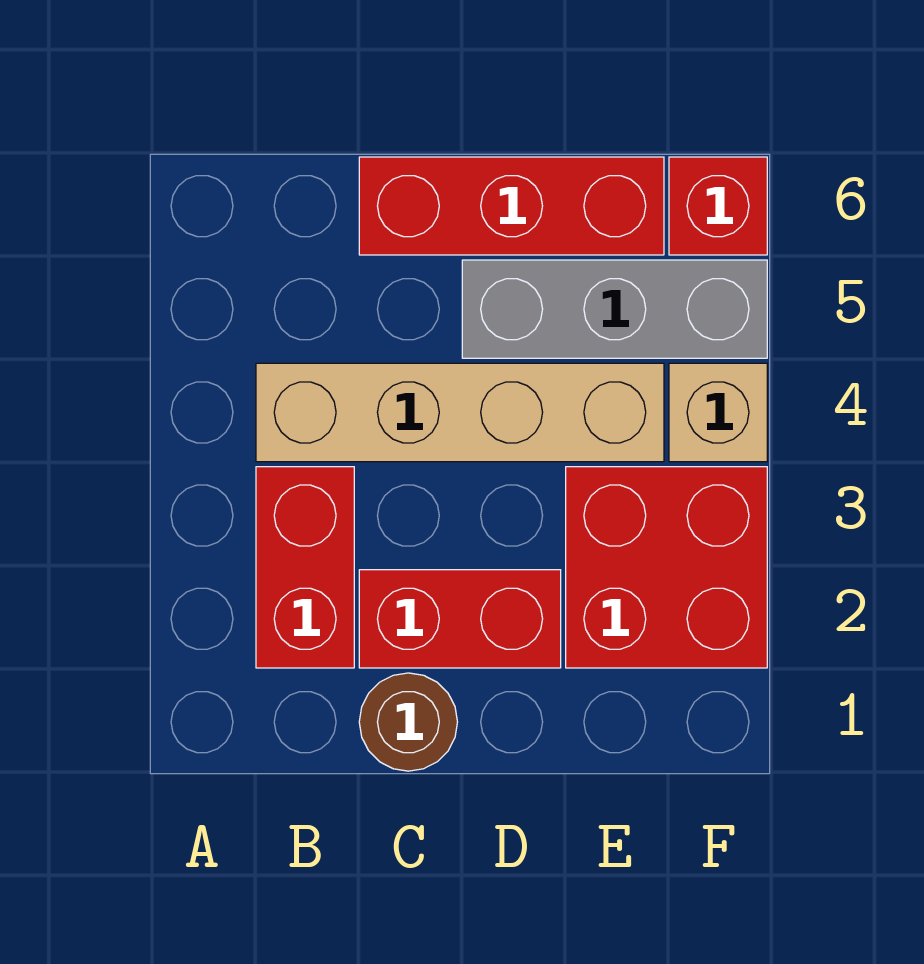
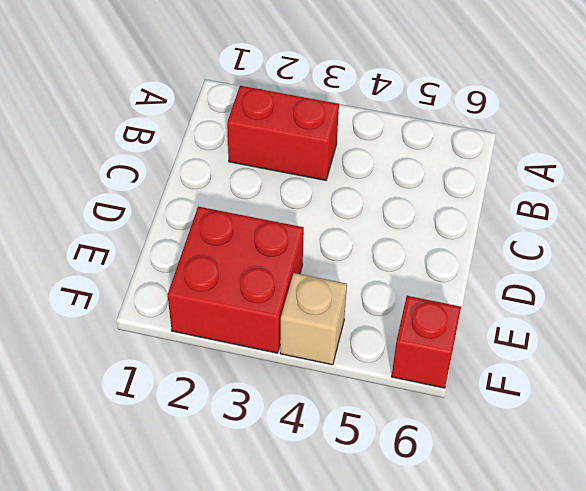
none -> tan 1x4 brick [256,363,664,462]
none -> brown 1x1 round brick [359,673,457,771]

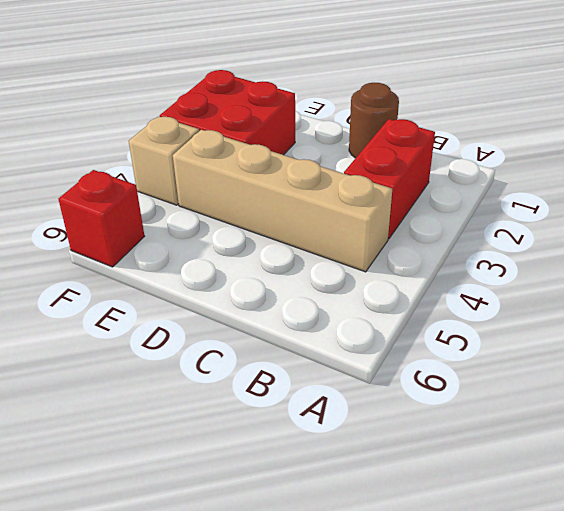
none -> red 1x2 brick [359,570,561,668]
none -> red 1x3 brick [359,157,664,255]

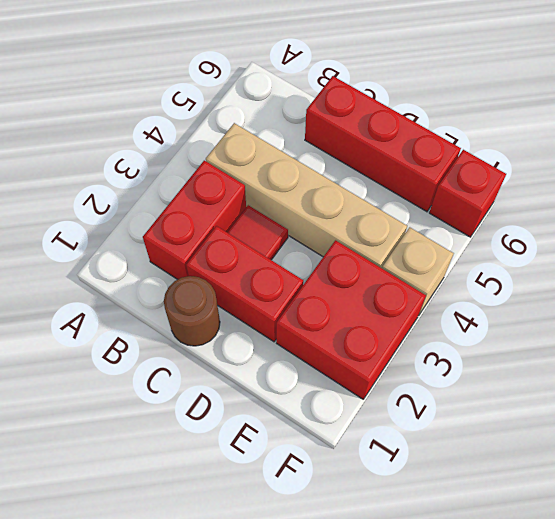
red 1x1 tile [227,205,288,260] -> none
none -> grey 1x3 brick [462,260,767,358]

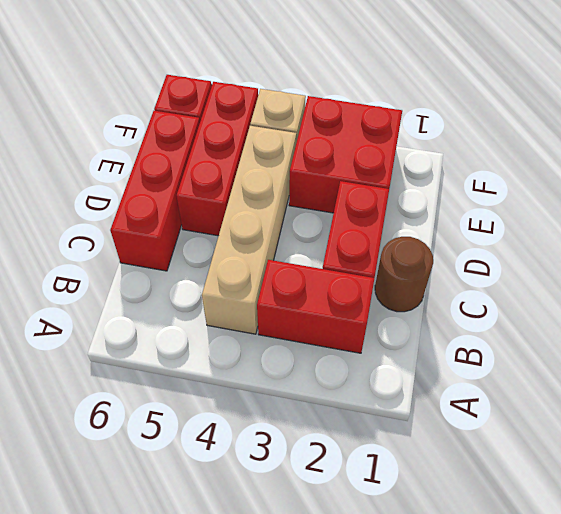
red 1x3 brick [177,82,258,236] -> grey 1x3 brick [462,260,767,358]

